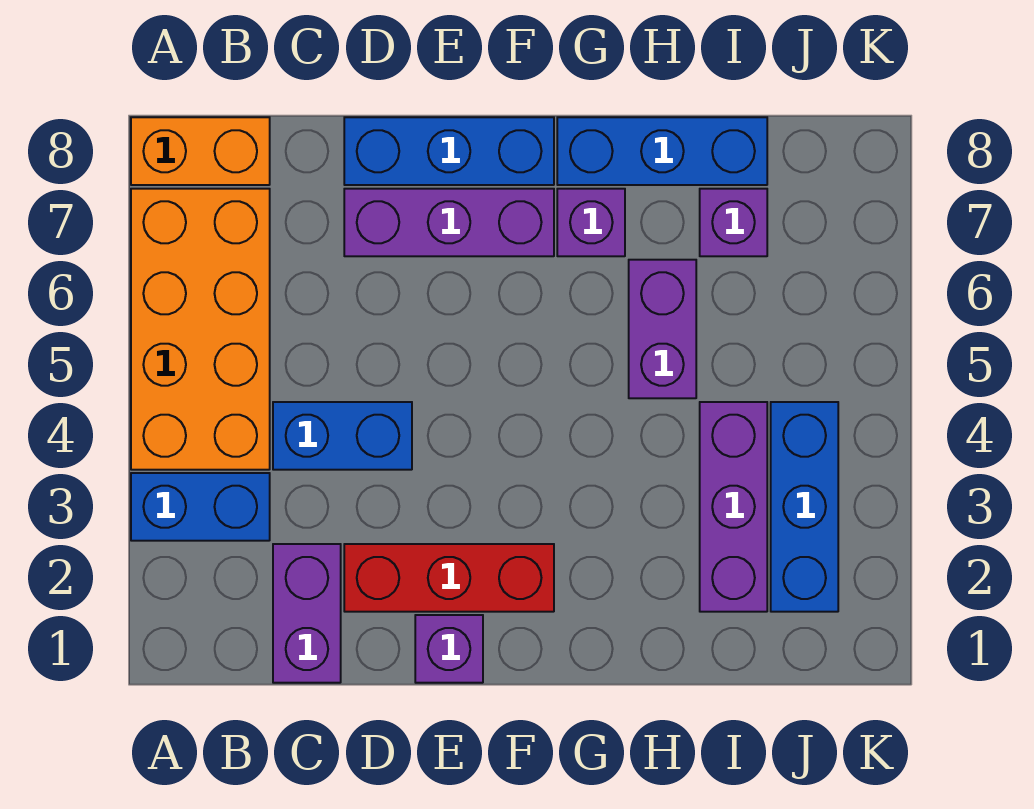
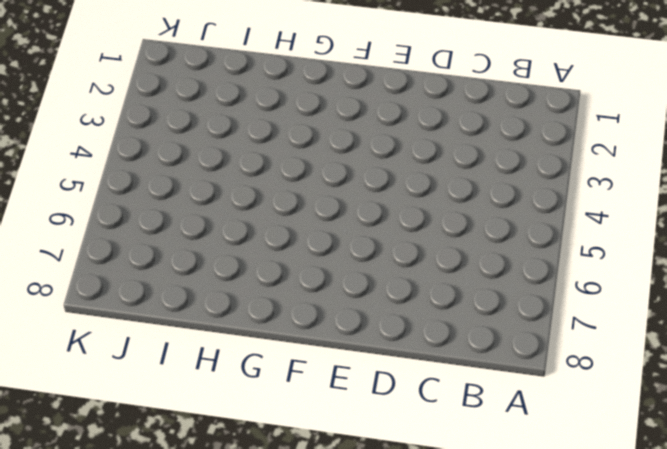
none -> blue 1x2 brick [131,473,270,541]
none -> orange 2x4 brick [131,189,270,470]
none -> orange 1x2 brick [131,117,270,185]

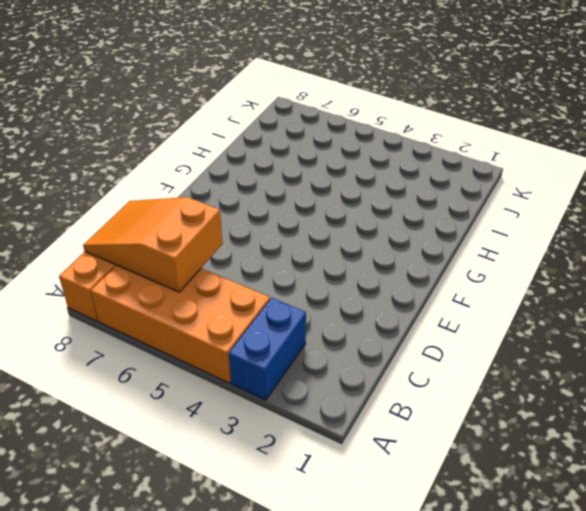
orange 2x3 slope [83,197,223,292] -> none
none -> purple 1x2 brick [273,544,341,683]
none -> blue 1x2 brick [273,402,412,470]
none -> red 1x3 brick [344,544,554,612]

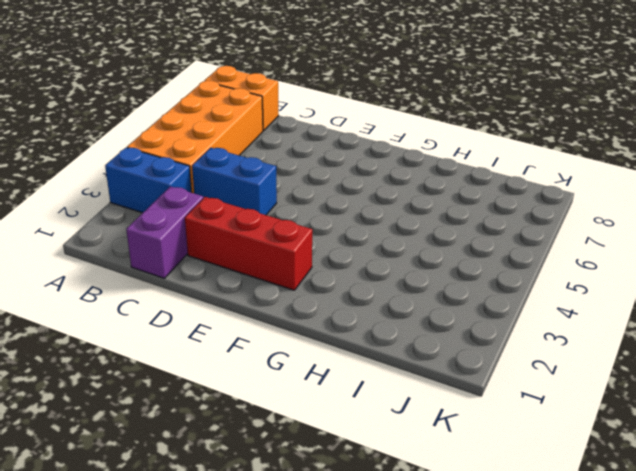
none -> purple 1x3 brick [344,189,554,256]
none -> blue 1x3 brick [344,117,554,185]
none -> purple 1x1 brick [415,615,483,683]

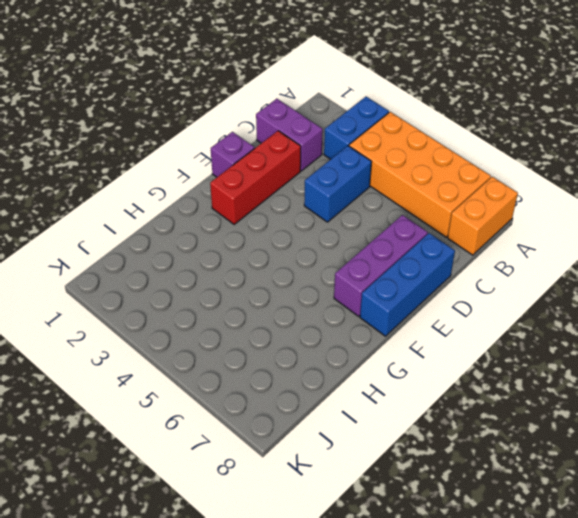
none -> purple 1x1 brick [557,189,625,256]
none -> blue 1x3 brick [557,117,767,185]
none -> purple 1x2 brick [629,260,696,398]

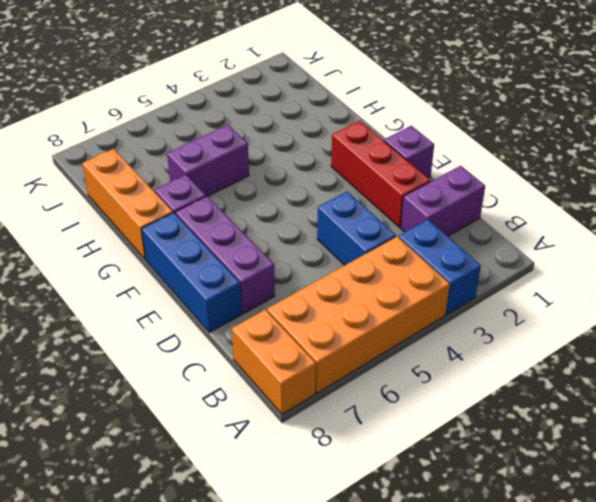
orange 1x3 brick [82,149,173,259] -> blue 1x3 brick [557,117,767,185]
none -> purple 1x3 brick [700,402,767,612]
none -> purple 1x1 brick [700,189,767,256]
none -> blue 1x3 brick [771,402,838,612]

